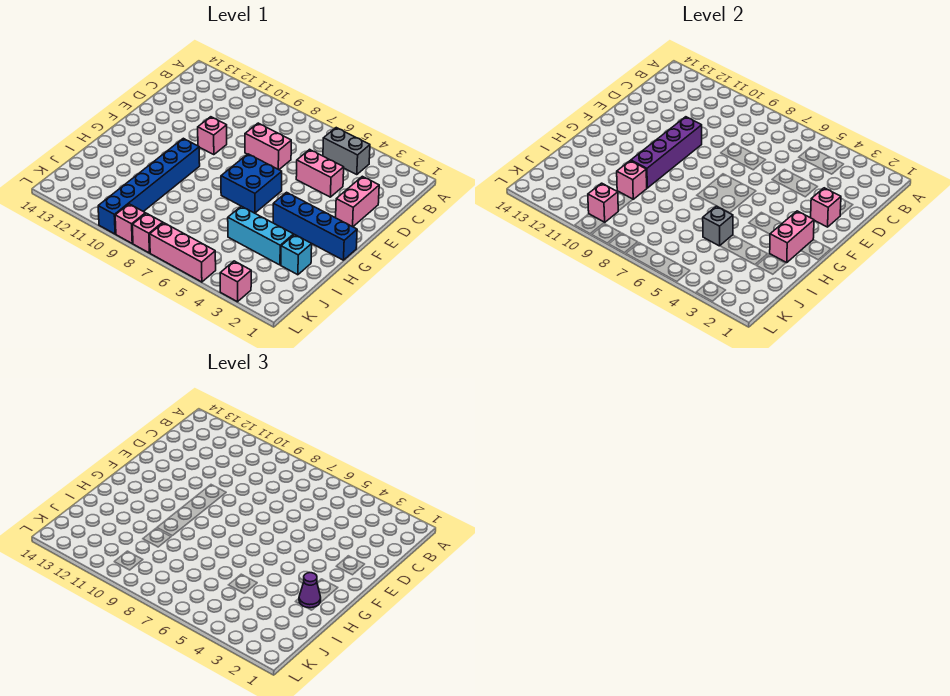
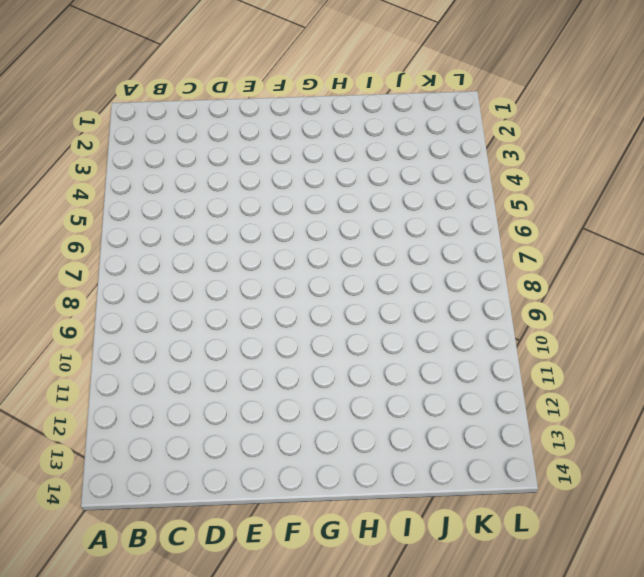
none -> grey 1x2 brick [323,128,370,175]
none -> pink 1x2 brick [336,176,379,227]
none -> pink 1x2 brick [296,149,344,197]

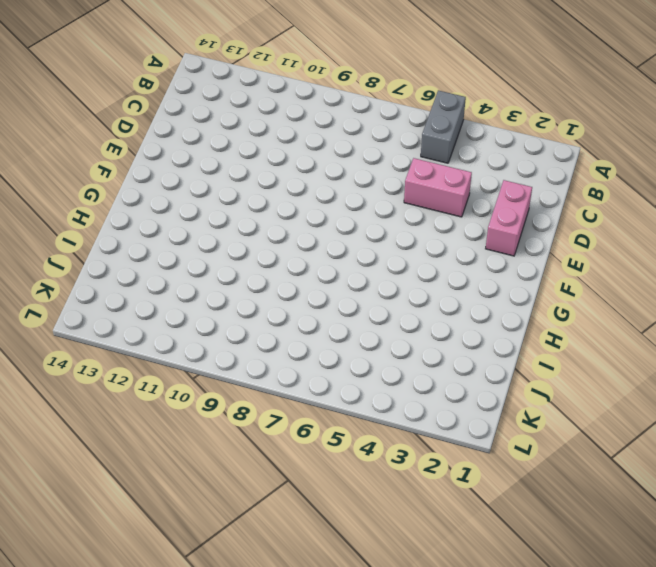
grey 1x2 brick [421,90,466,163] -> grey 1x2 brick turned to [323,128,370,175]
none -> pink 1x2 brick [245,123,291,170]
none -> pink 1x1 brick [198,117,227,155]
none -> blue 2x2 brick [221,154,282,213]

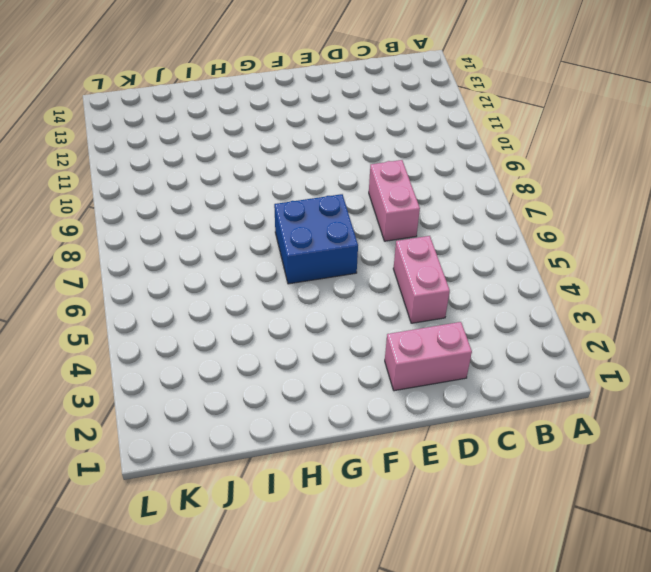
none -> grey 1x2 brick [323,128,370,175]
none -> pink 1x1 brick [198,117,227,155]
none -> blue 1x4 brick [273,192,357,260]

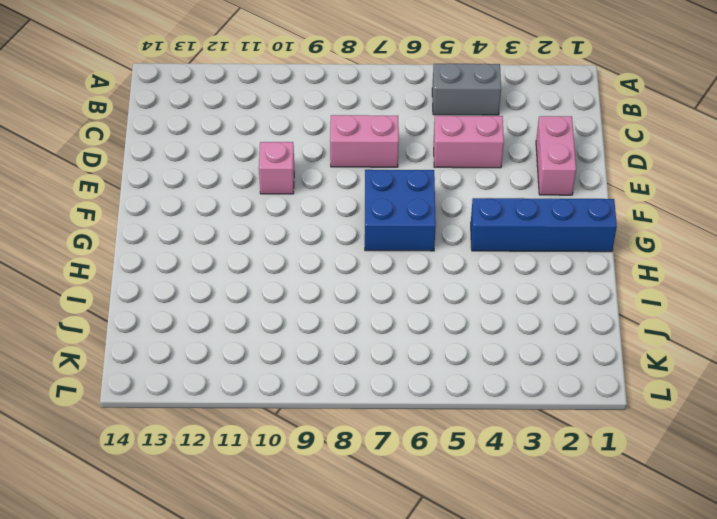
none -> blue 1x6 brick [98,138,200,234]
none -> cyan 1x1 brick [281,234,312,275]
none -> cyan 1x3 brick [228,206,294,265]

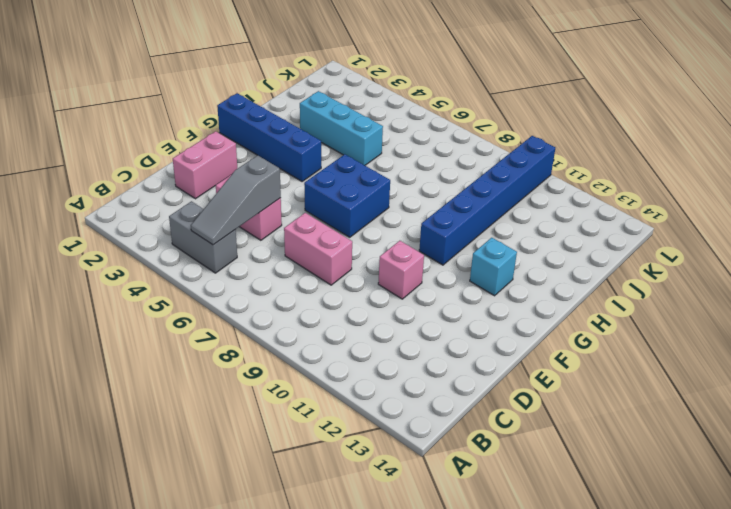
grey 1x3 slope [191,155,281,245] -> none
cyan 1x1 brick [470,238,517,296] -> cyan 1x1 brick moved to [281,234,312,275]
none -> pink 1x1 brick [220,261,251,302]
none -> pink 1x3 brick [150,223,216,282]
none -> pink 1x1 brick [132,213,163,253]

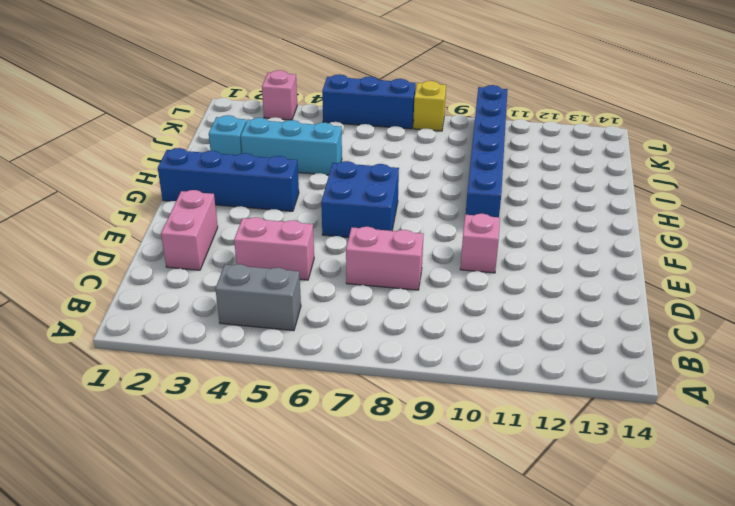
blue 1x3 brick [322,74,416,129] -> pink 1x3 brick [150,223,216,282]
yellow 1x1 brick [413,81,446,131] -> pink 1x1 brick [132,213,163,253]
none -> pink 1x1 brick [115,204,145,243]
none -> pink 1x1 brick [811,188,841,227]
none -> purple 1x4 brick [631,117,702,188]

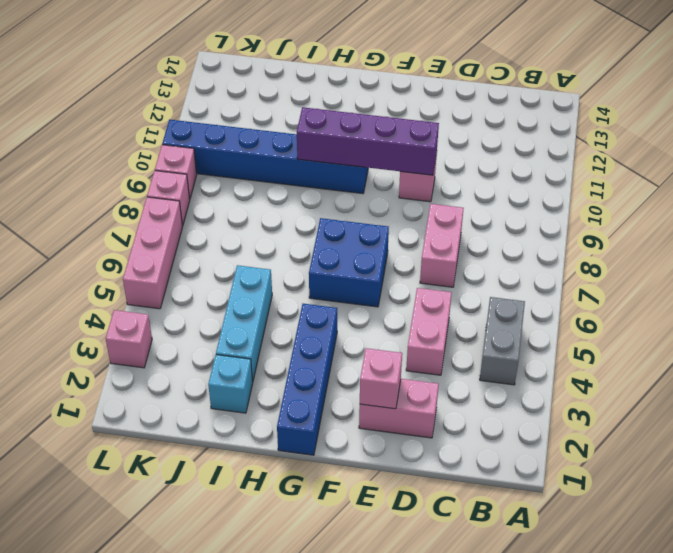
none -> pink 1x2 brick [770,211,814,262]
none -> grey 1x1 brick [703,206,733,246]
none -> pink 1x1 brick [617,161,647,199]

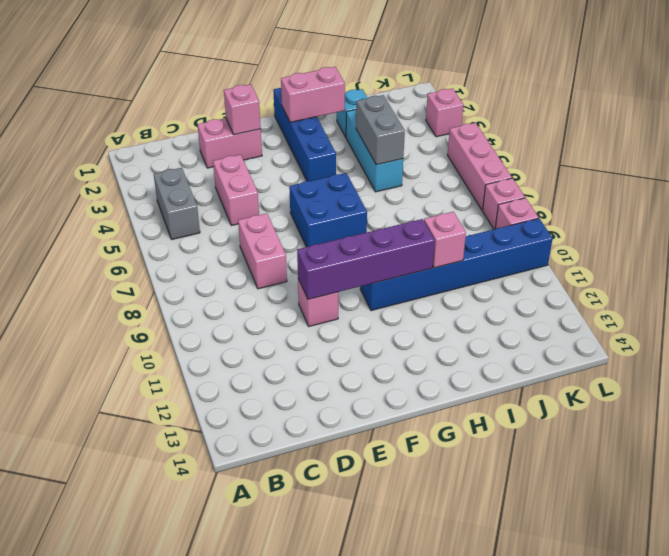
grey 1x2 brick [356,95,405,165] -> grey 1x1 brick [703,206,733,246]
none -> pink 1x1 brick [588,183,618,222]
none -> purple 1x1 cone [299,573,321,608]

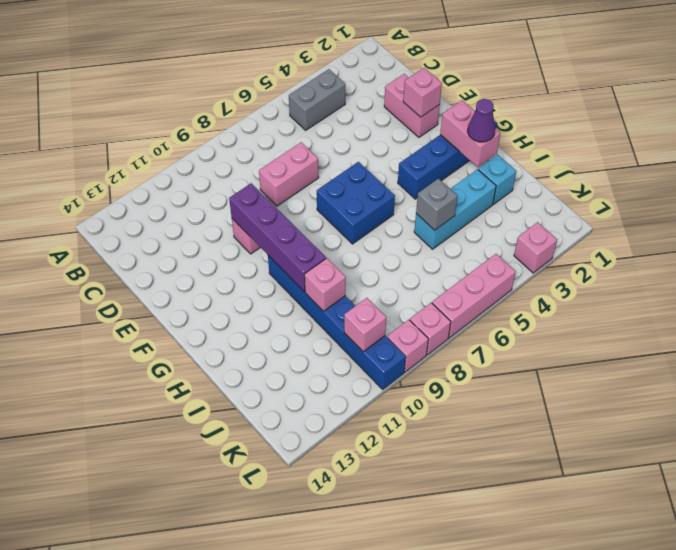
none -> pink 1x2 brick [296,149,344,197]

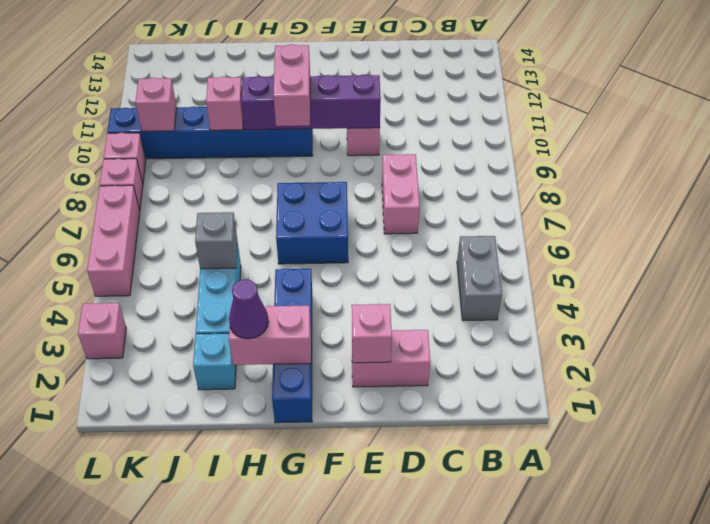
pink 1x2 brick [273,44,310,126] -> pink 1x2 brick moved to [296,149,344,197]

